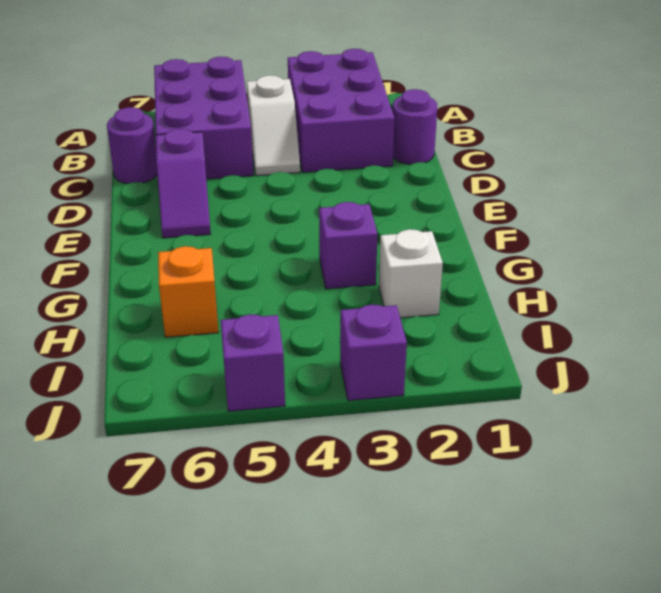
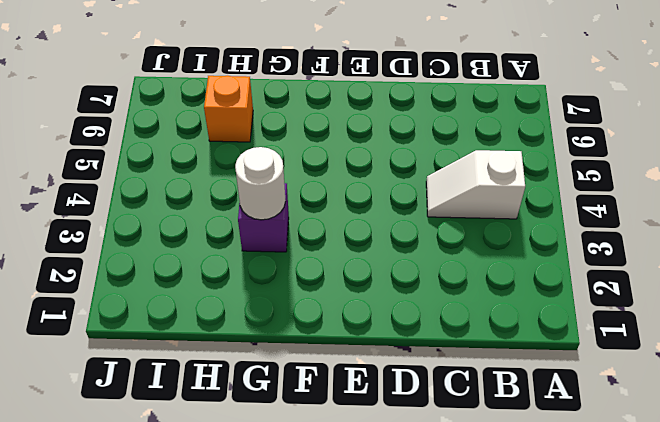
white 1x1 round brick [235,147,286,220] -> none
none -> purple 2x3 brick [288,49,395,172]
none -> purple 2x3 brick [154,57,253,179]

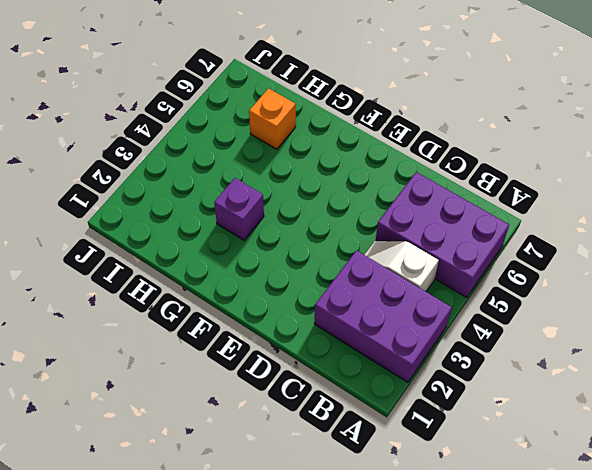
none -> purple 1x1 round brick [393,89,437,164]
none -> purple 1x1 round brick [107,107,157,184]

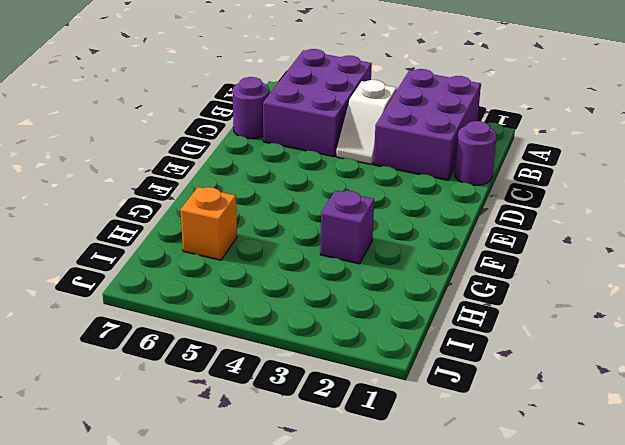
none -> purple 1x2 slope [156,129,211,238]
none -> white 1x1 brick [379,229,443,318]

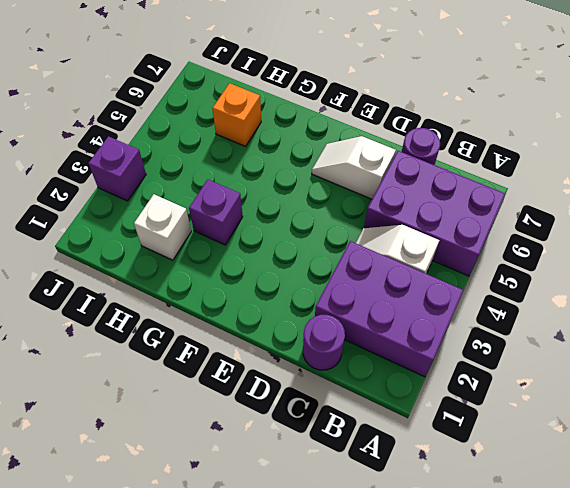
white 1x2 slope [312,136,396,199] -> purple 1x2 slope [156,129,211,238]
none -> purple 1x1 brick [221,314,285,411]

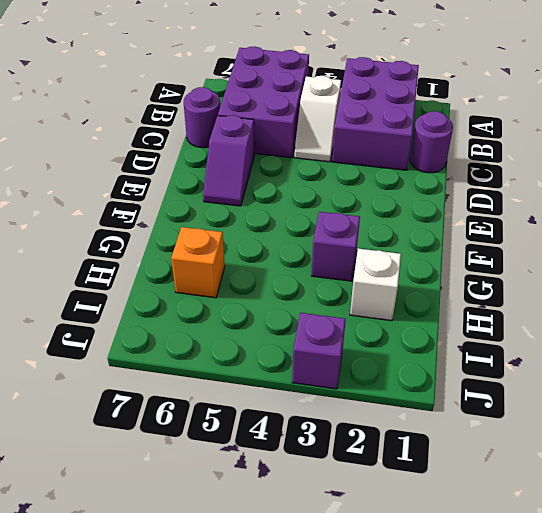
none -> purple 1x1 brick [221,314,285,411]

